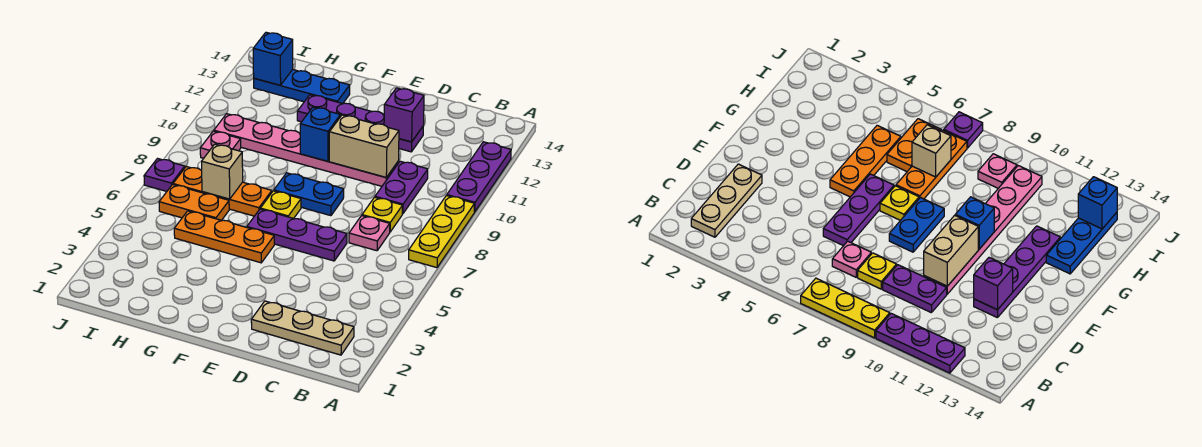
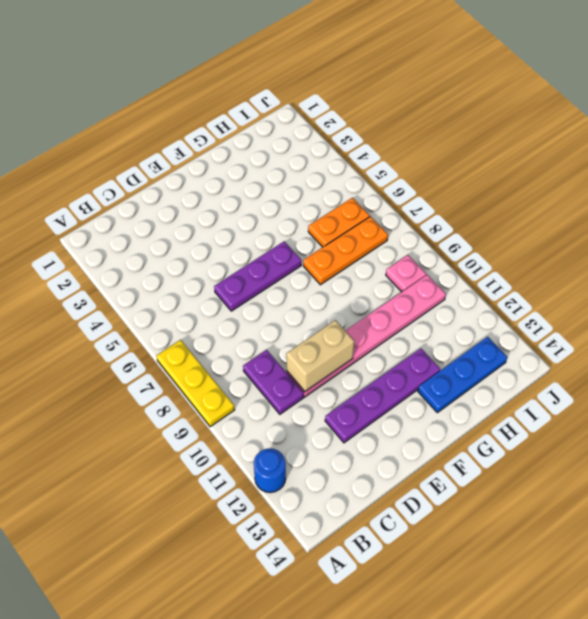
blue 1x1 round brick [254,448,286,493] -> purple 1x3 plate [447,142,511,212]
none -> tan 1x3 plate [251,301,354,355]
none -> pink 1x1 plate [349,216,390,251]
none -> yellow 1x1 plate [362,197,403,232]

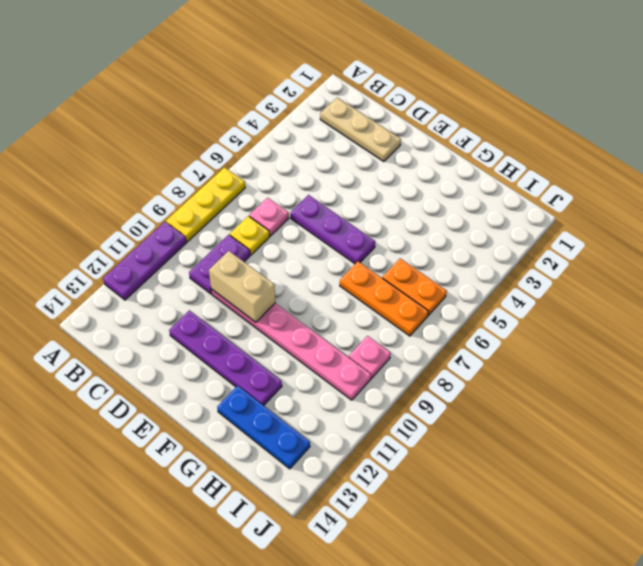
none -> blue 1x2 plate [274,173,344,216]
none -> orange 1x3 plate [174,211,274,263]
none -> yellow 1x1 plate [260,191,301,218]

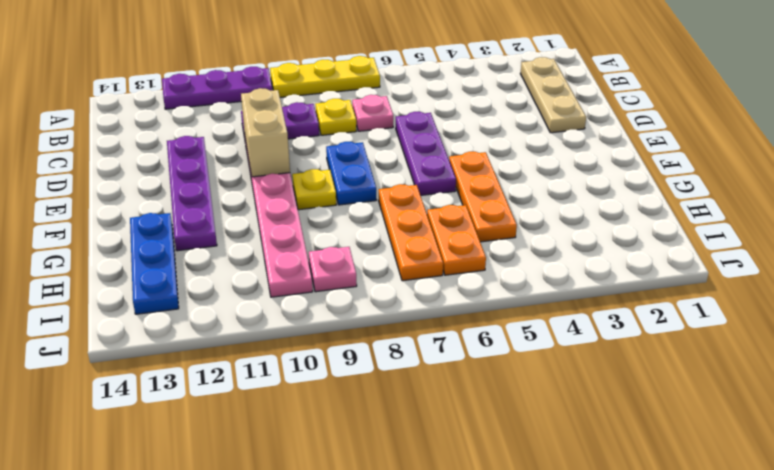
yellow 1x1 plate [292,169,336,210] -> yellow 1x1 plate moved to [260,191,301,218]
none -> purple 1x1 plate [144,159,185,191]
none -> purple 1x1 brick [384,88,424,142]
none -> blue 1x1 brick [300,107,340,161]

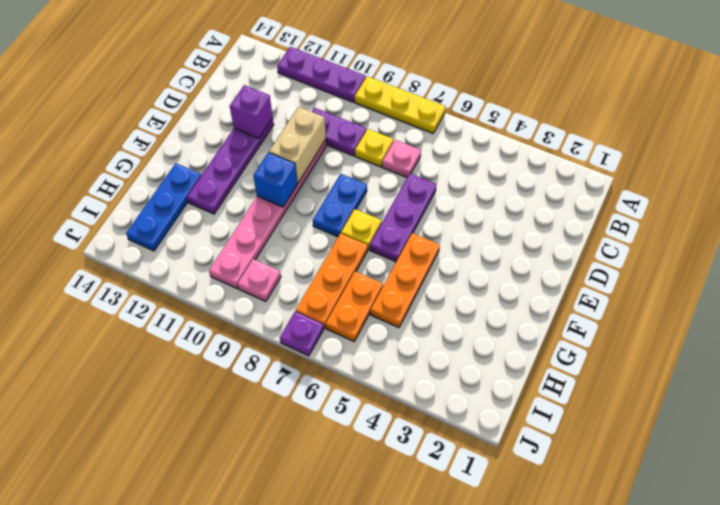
none -> tan 1x3 plate [251,301,354,355]
none -> tan 1x1 brick [202,144,243,199]
none -> blue 1x1 brick [253,32,293,85]

